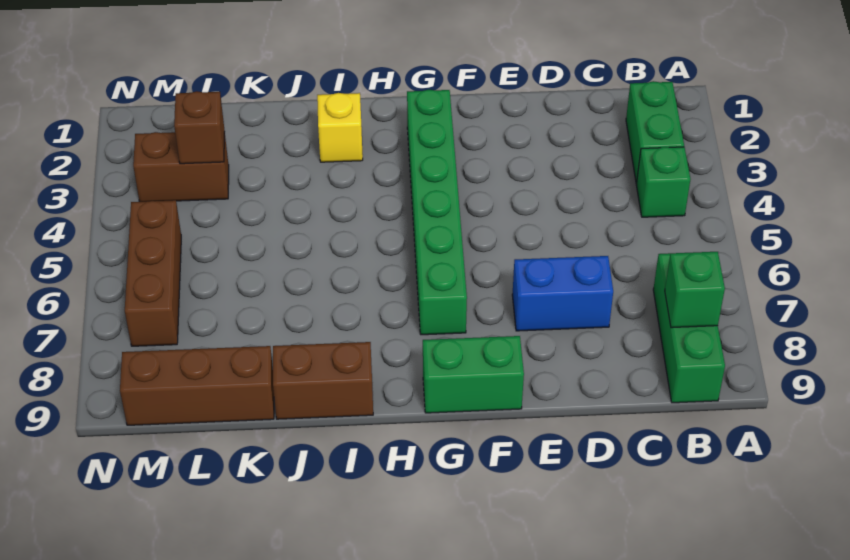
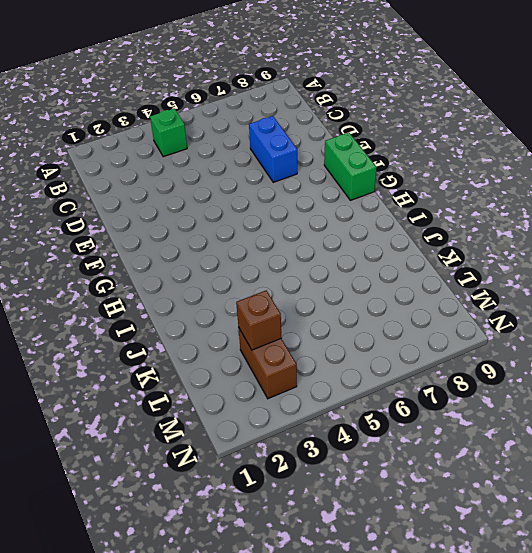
none -> green 1x2 brick [626,81,684,183]
none -> green 1x3 brick [653,253,725,403]
none -> green 1x6 brick [407,90,467,335]

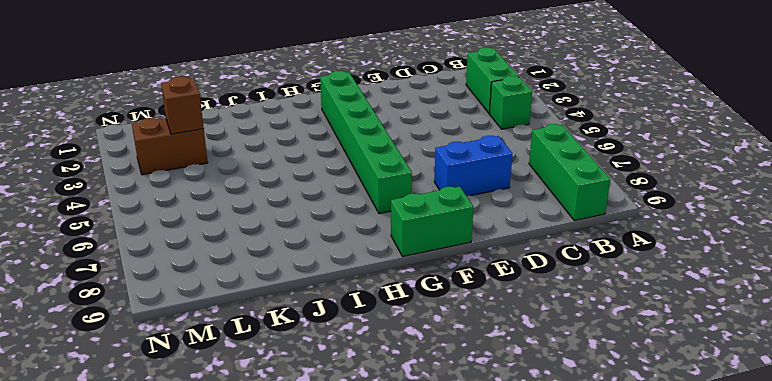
none -> yellow 1x1 brick [317,93,363,162]
none -> brown 1x2 brick [273,342,373,419]
none -> brown 1x3 brick [120,346,274,425]

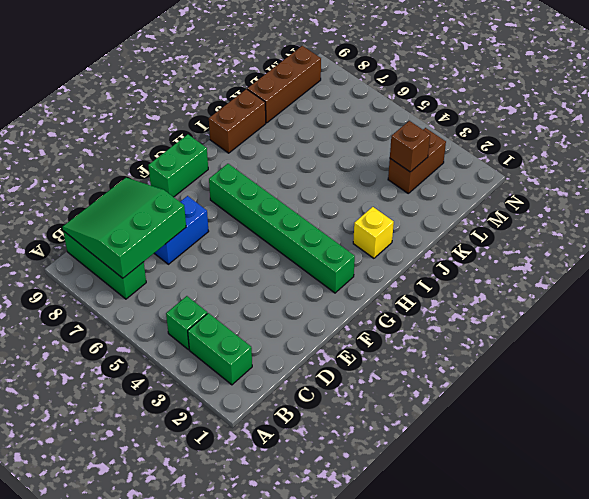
green 3x3 slope [63,178,186,278] -> green 1x1 brick [665,252,725,328]
none -> brown 1x3 brick [125,200,181,346]

